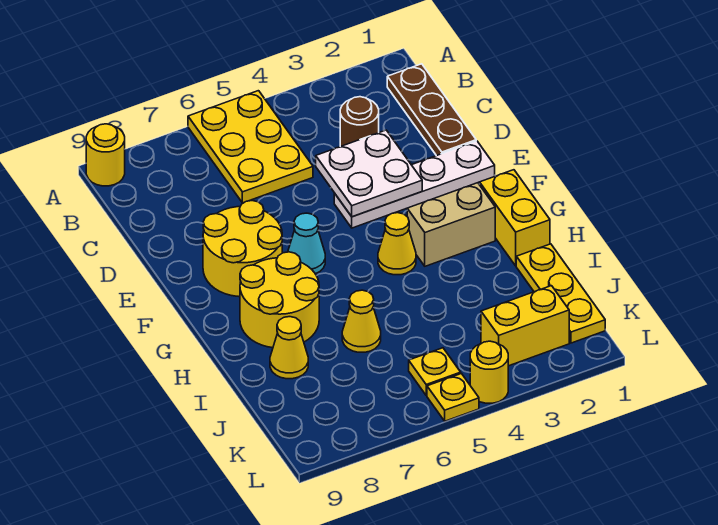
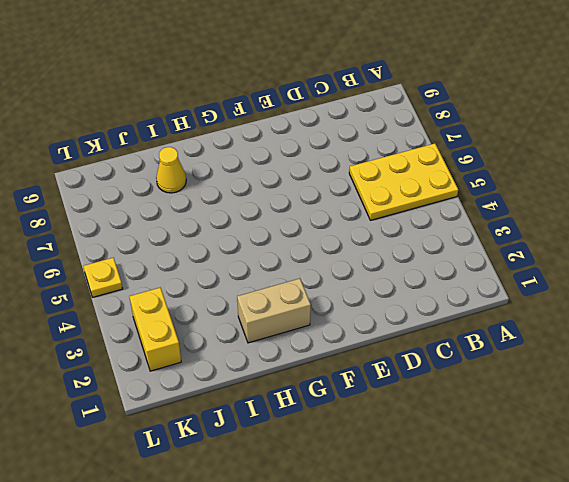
tan 1x2 brick [237,278,311,343] -> tan 1x2 brick turned to [407,183,495,266]
none -> yellow 1x1 round brick [86,124,125,186]
none -> brown 1x3 plate [387,64,476,156]
none -> brown 1x1 round brick [340,97,379,146]

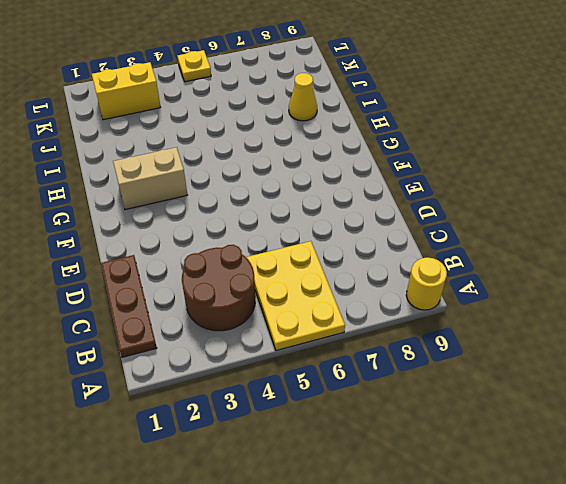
brown 2x2 round brick [182,245,255,331] -> brown 1x1 round brick [340,97,379,146]
none -> white 1x4 plate [334,141,495,228]
none -> yellow 2x2 round brick [203,201,282,297]
none -> cyan 1x1 cone [288,213,325,274]

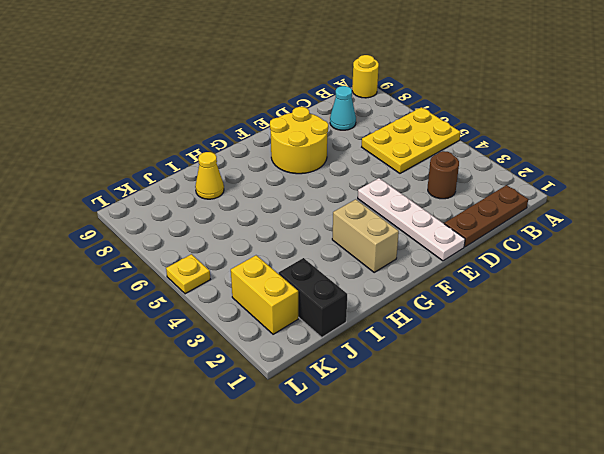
cyan 1x1 cone [330,86,356,130] -> cyan 1x1 cone moved to [288,213,325,274]
black 1x2 brick [279,258,347,337] -> yellow 1x3 plate [516,244,605,343]
none -> yellow 1x2 brick [480,170,550,266]
none -> yellow 1x1 cone [378,213,416,275]
none -> yellow 2x2 round brick [240,252,319,348]

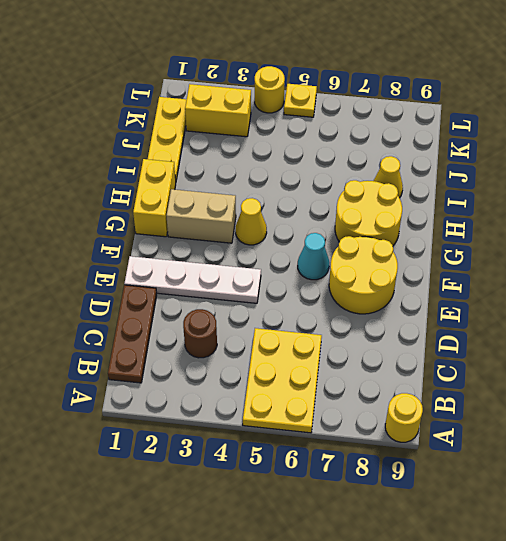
none -> yellow 1x1 cone [342,290,381,352]
none -> yellow 1x1 plate [409,348,461,396]
none -> white 2x2 plate [316,130,422,217]

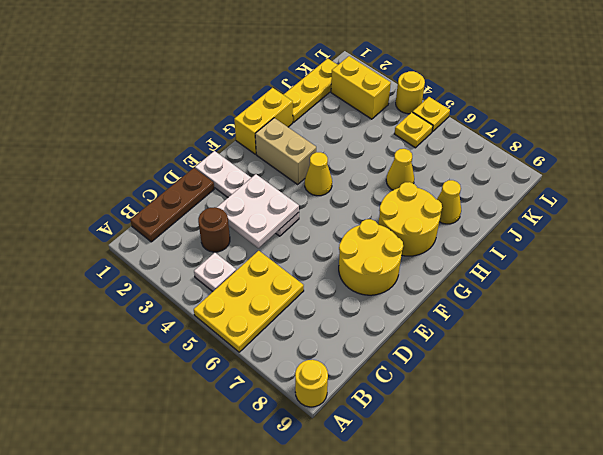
white 1x1 plate [194,253,236,291] -> none
none -> cyan 1x1 cone [288,213,325,274]

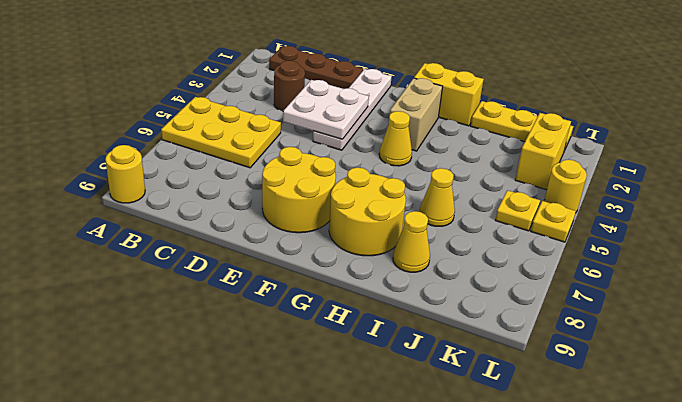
none -> cyan 1x1 cone [288,213,325,274]

